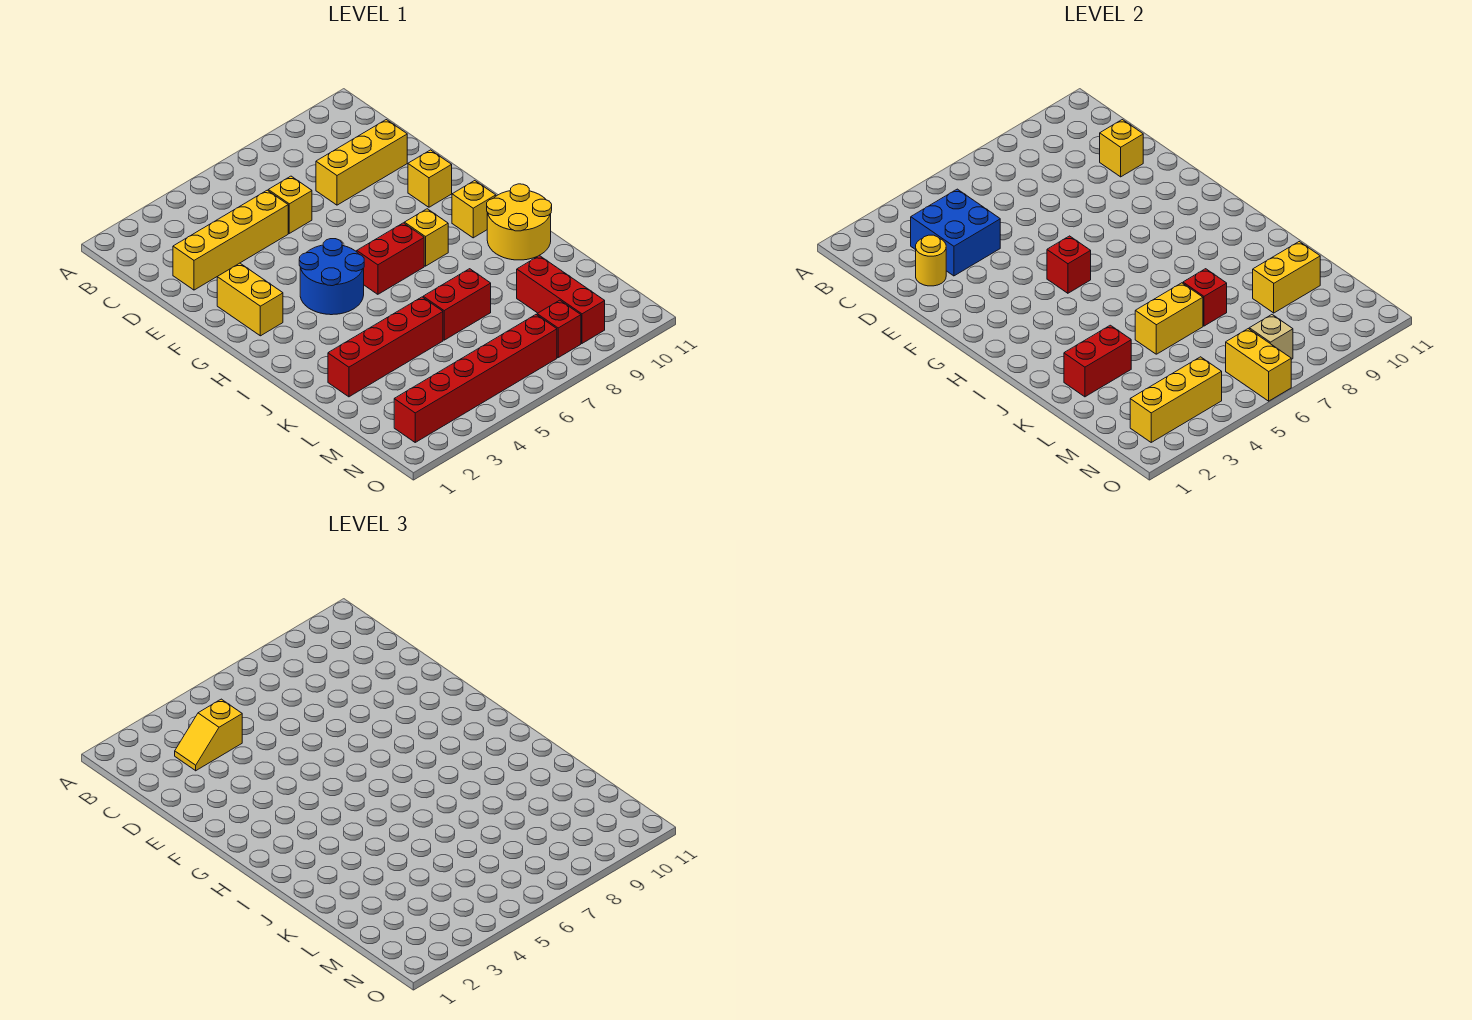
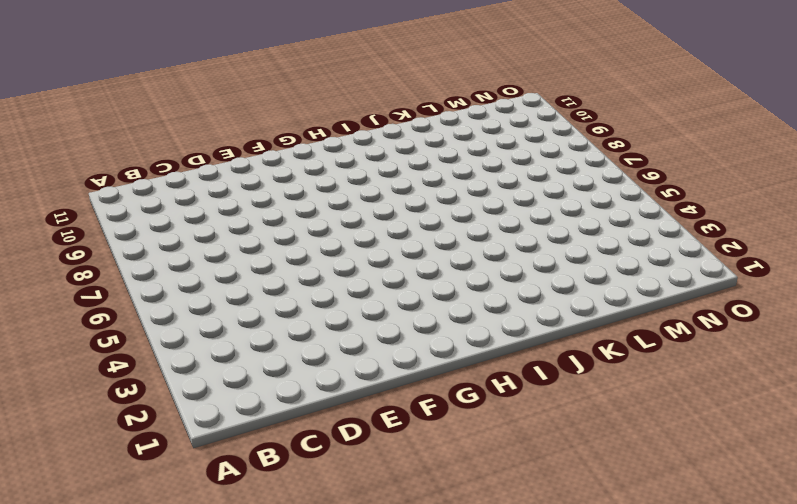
none -> yellow 1x4 brick [173,190,288,290]
none -> yellow 1x1 brick [268,176,312,233]
none -> yellow 1x3 brick [316,120,407,205]

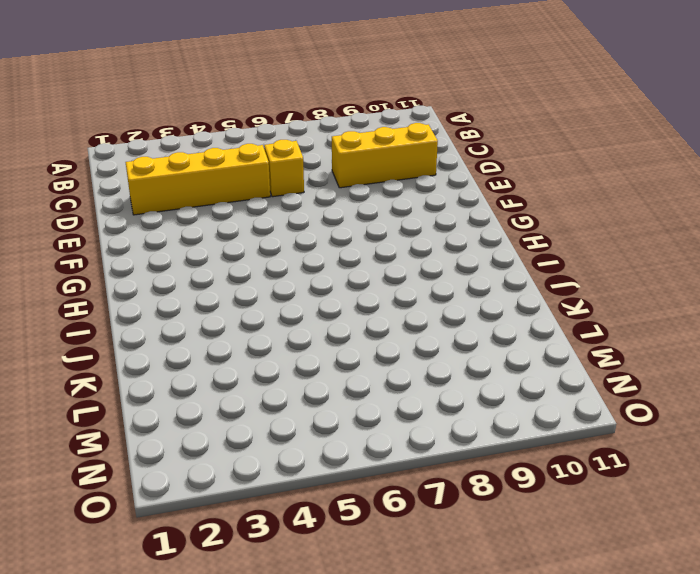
none -> yellow 1x2 brick [217,263,283,336]
none -> yellow 1x1 brick [408,150,452,207]
none -> blue 2x2 round brick [299,239,364,315]

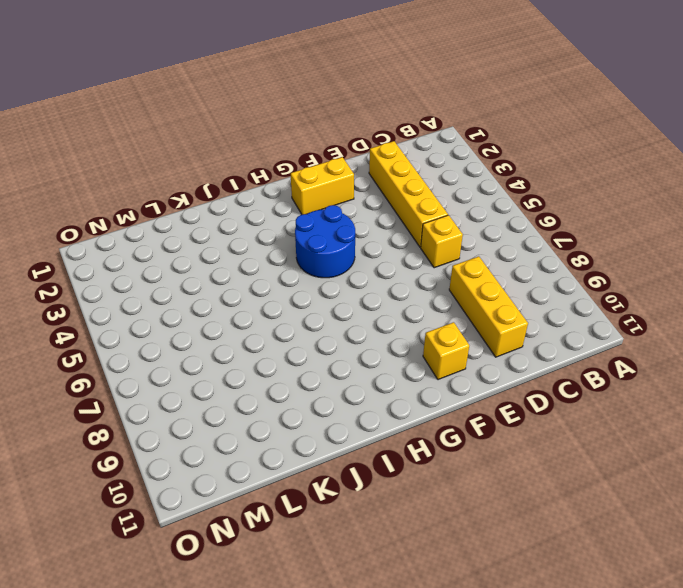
none -> red 1x2 brick [357,223,424,294]
none -> yellow 1x1 brick [404,209,448,266]
none -> yellow 1x1 brick [452,181,496,238]

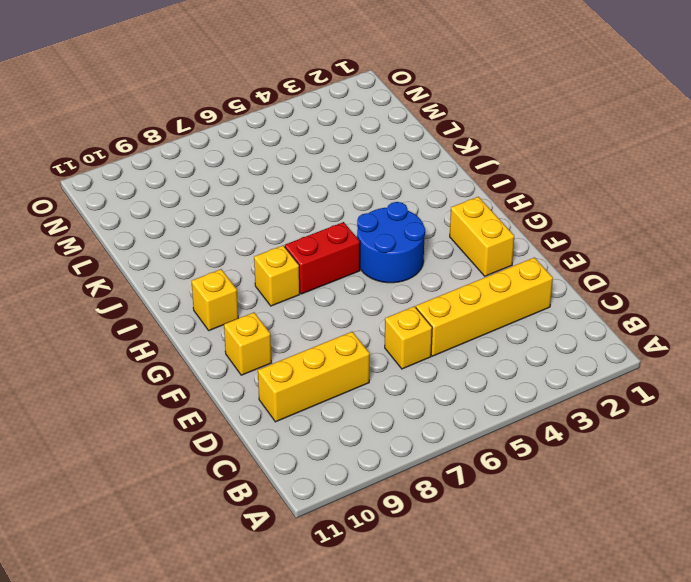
none -> yellow 2x2 round brick [487,184,552,260]
none -> red 1x4 brick [328,297,443,397]
none -> red 1x2 brick [423,269,491,340]

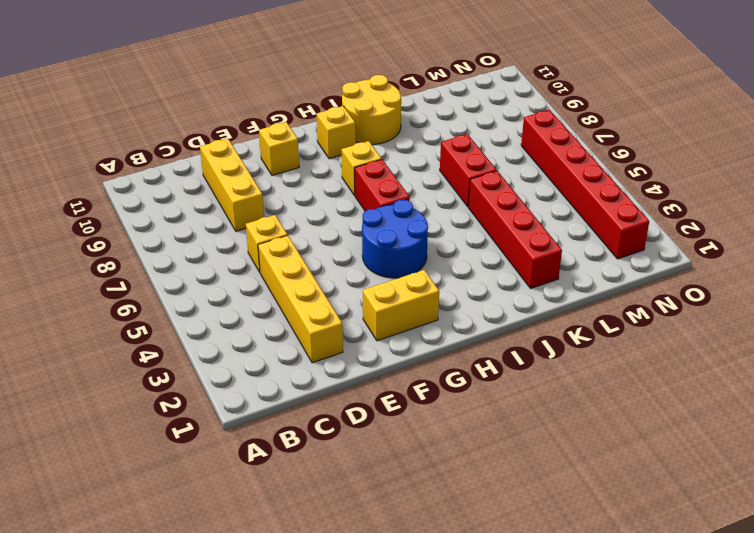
none -> red 1x3 brick [517,256,605,343]
none -> red 1x1 brick [537,300,581,357]
none -> blue 2x2 brick [911,189,1000,276]

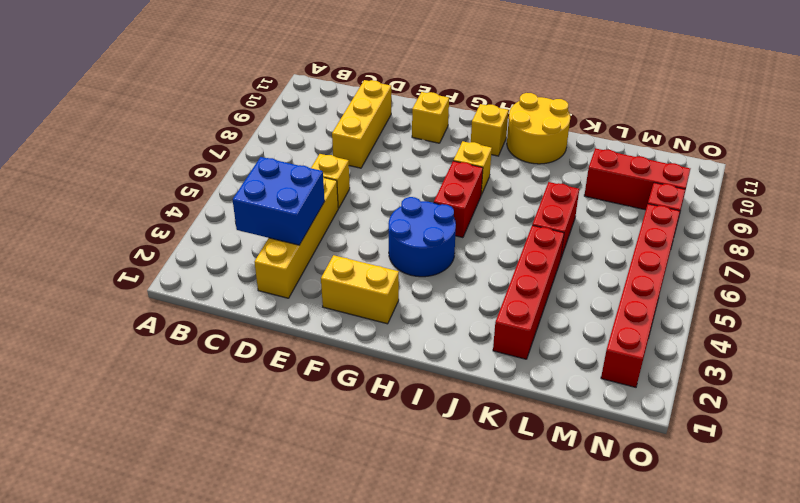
none -> yellow 1x1 round brick [916,235,946,286]
none -> yellow 1x1 brick [1100,120,1143,177]
none -> red 1x1 brick [1047,236,1091,293]

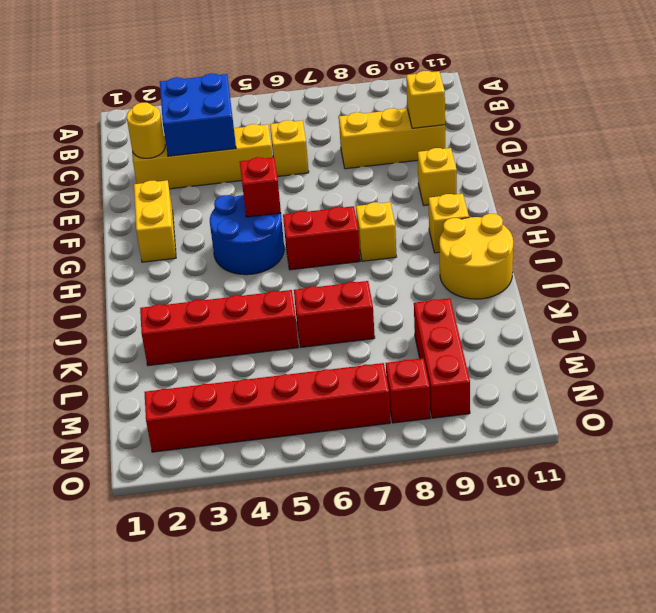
none -> red 1x2 brick [1064,325,1131,397]
none -> yellow 1x2 brick [1135,283,1203,354]
none -> red 1x1 brick [1183,269,1227,326]

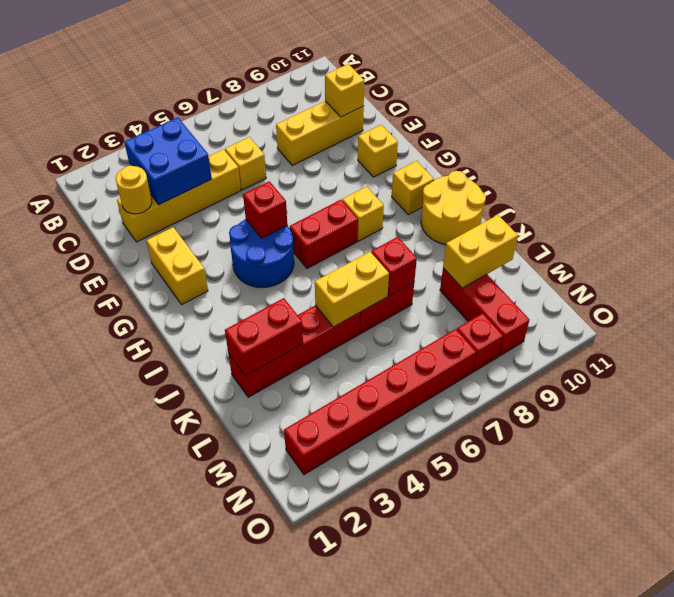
none -> yellow 1x3 brick [1130,357,1222,442]
none -> yellow 1x2 brick [1226,329,1291,401]
none -> tan 1x1 brick [1249,315,1293,359]

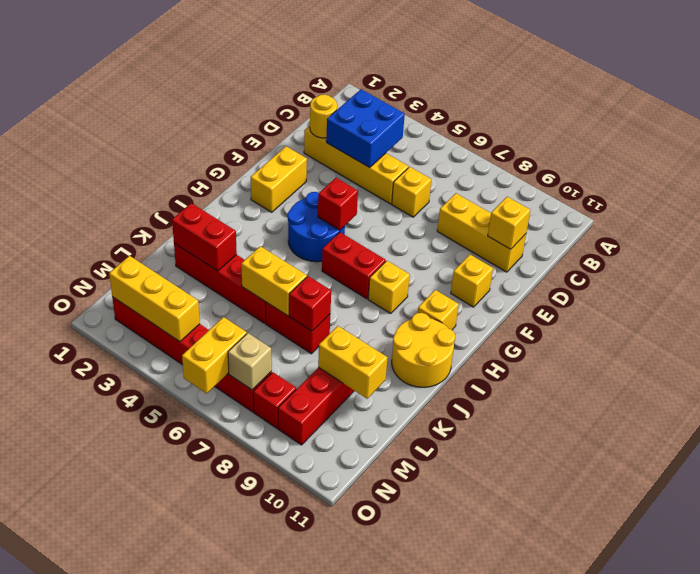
none -> yellow 1x2 slope [175,699,242,771]

